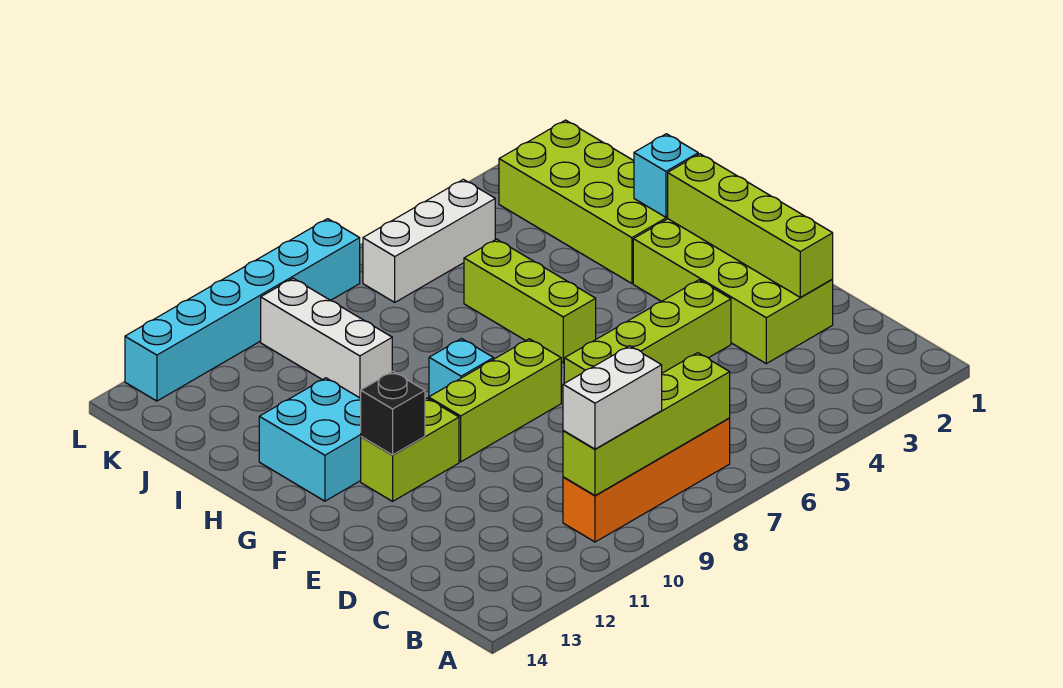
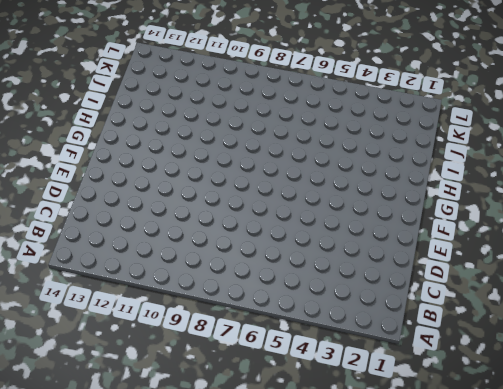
none -> orange 1x4 brick [563,418,730,542]
none -> lime 2x4 brick [633,219,833,364]
none -> lime 1x4 brick [564,280,731,383]

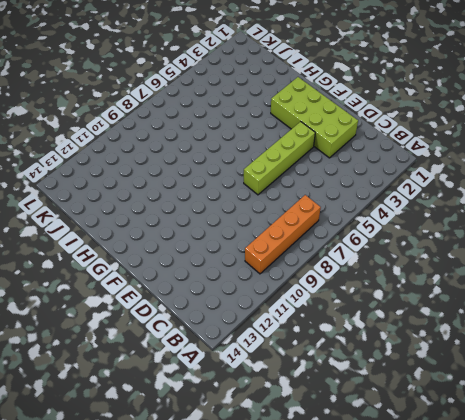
none -> lime 1x3 brick [429,339,561,462]
none -> lime 1x2 brick [361,398,459,501]
none -> lime 1x3 brick [464,239,596,363]

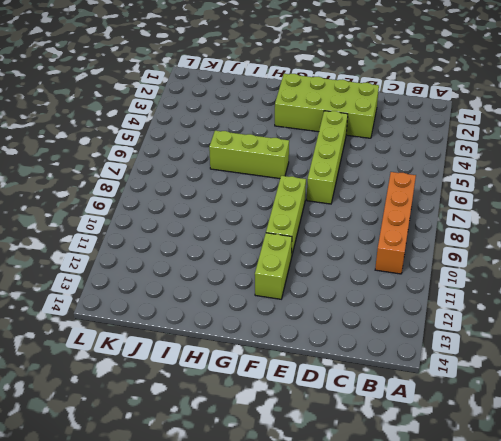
none -> cyan 1x1 brick [429,339,494,397]
none -> cyan 2x2 brick [259,378,361,501]
none -> lime 2x4 brick [499,120,668,283]

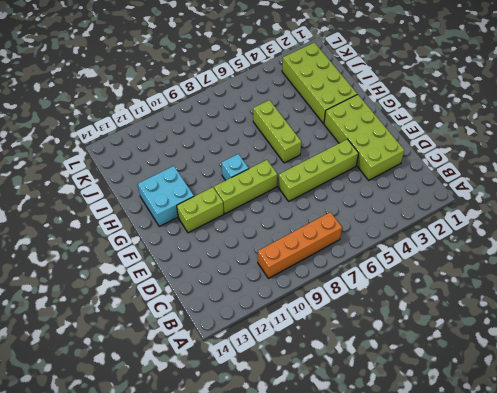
none -> white 1x3 brick [261,278,392,398]
none -> white 1x3 brick [363,179,495,302]
none -> cyan 1x6 brick [125,219,360,401]

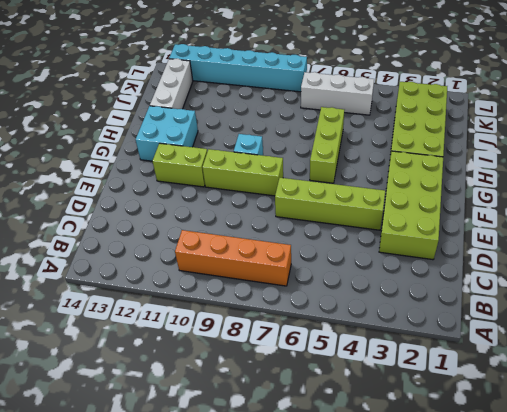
white 1x3 brick [150,59,193,109] -> white 1x3 brick moved to [261,278,392,398]
none -> lime 1x4 brick [563,353,730,496]
none -> lime 1x4 brick [668,154,833,298]
none -> black 1x1 brick [361,371,425,455]

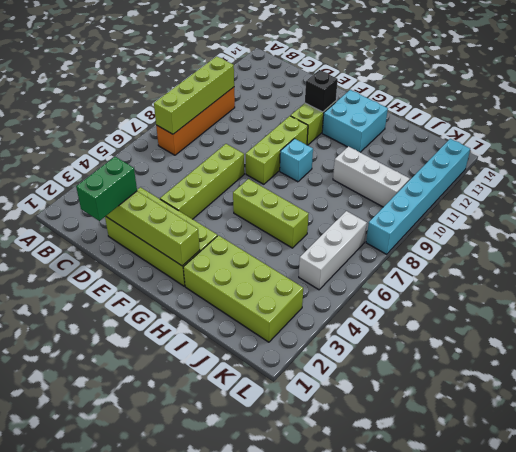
green 1x2 brick [76,157,137,221] -> none
none -> cyan 1x1 brick [634,134,698,217]
none -> white 1x2 brick [563,346,662,449]

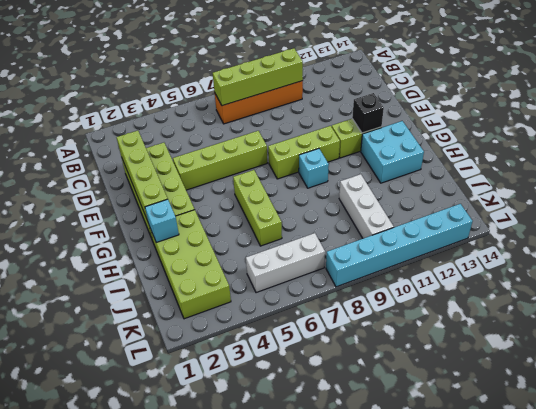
none -> white 1x2 brick [563,346,662,449]

